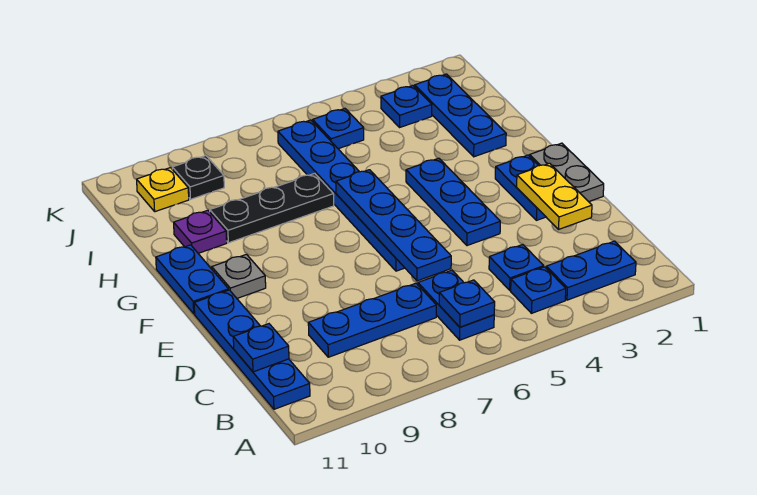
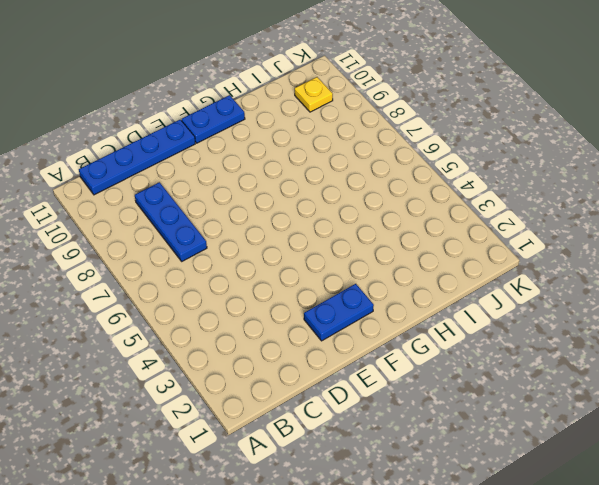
none -> blue 1x2 plate [546,241,636,300]
none -> blue 1x1 plate [511,267,566,313]
none -> blue 1x2 plate [418,270,494,340]

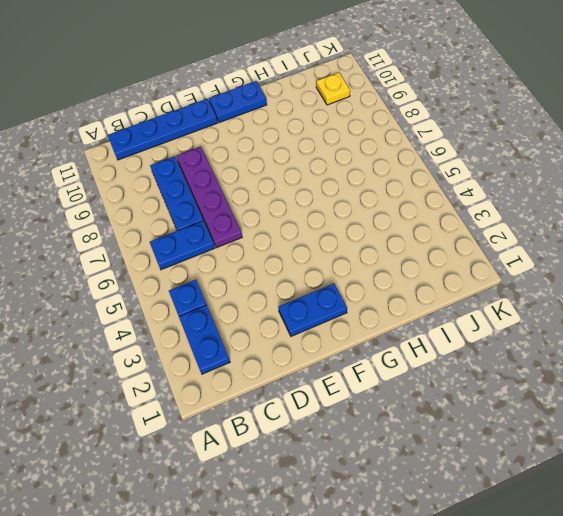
purple 1x4 plate [176,146,242,248] -> none
none -> blue 1x1 plate [489,244,544,290]
none -> grey 1x2 plate [530,143,604,202]
none -> blue 1x3 plate [406,158,500,246]

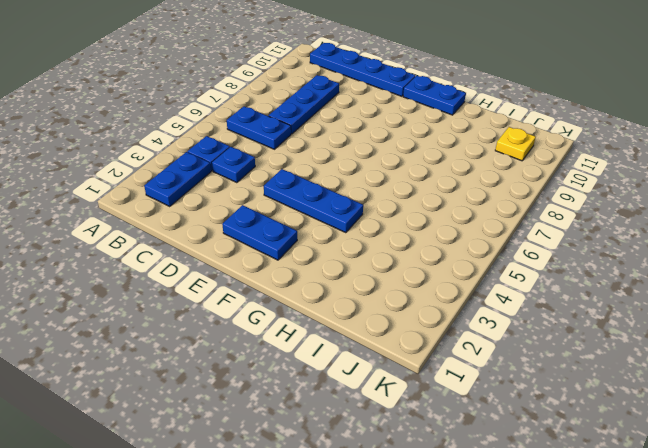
none -> grey 1x2 plate [530,143,604,202]
none -> blue 1x6 plate [278,120,404,271]
none -> grey 1x1 plate [212,254,266,298]

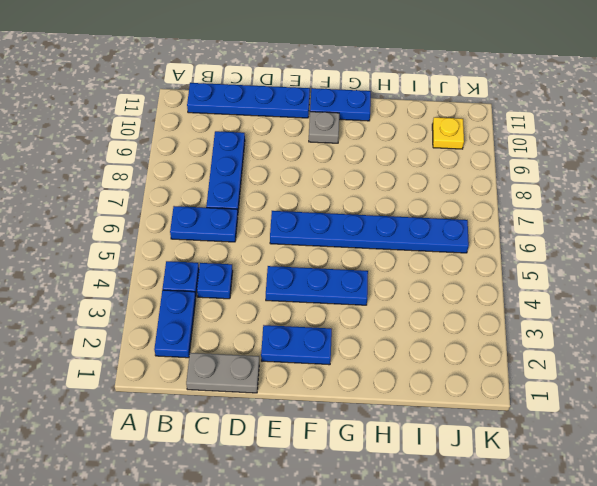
grey 1x2 plate [186,353,259,393] -> grey 1x2 plate moved to [530,143,604,202]
none -> blue 1x3 plate [415,74,506,157]
none -> black 1x3 plate [210,173,334,243]
none -> purple 1x1 plate [174,210,227,253]

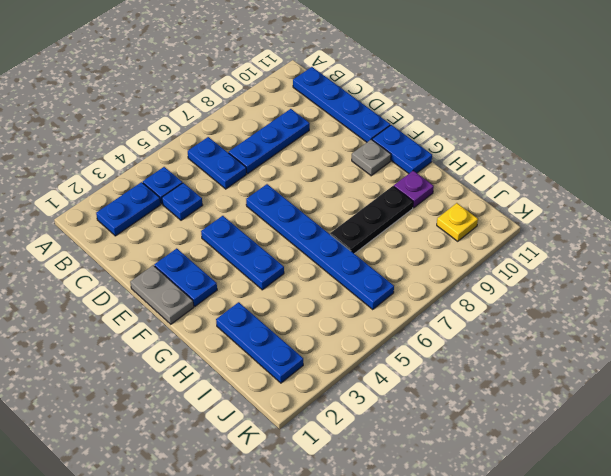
none -> blue 1x1 plate [381,86,432,127]
none -> blue 1x1 plate [312,108,364,149]
none -> black 1x1 plate [172,156,224,199]

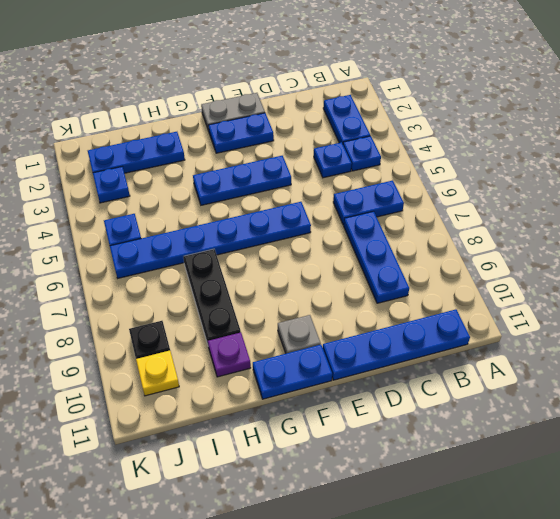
none -> blue 1x1 plate [439,280,495,327]
none -> blue 1x1 plate [233,324,289,372]
none -> yellow 1x2 plate [517,163,592,229]

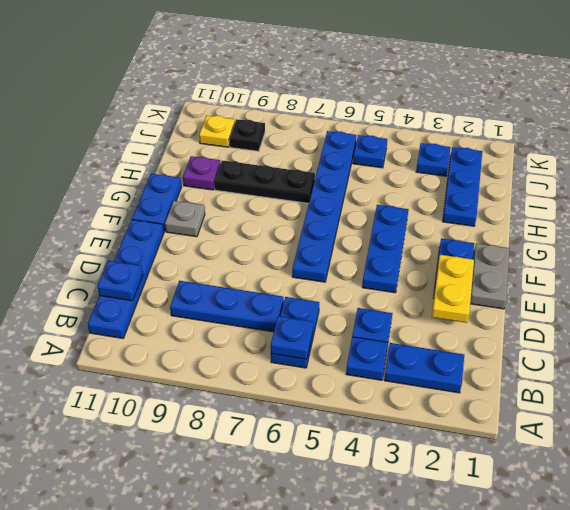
none -> blue 1x4 plate [336,170,451,281]

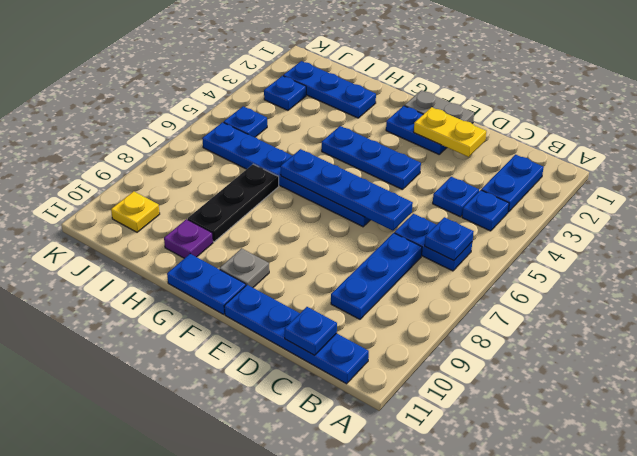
none -> black 1x1 plate [172,156,224,199]

